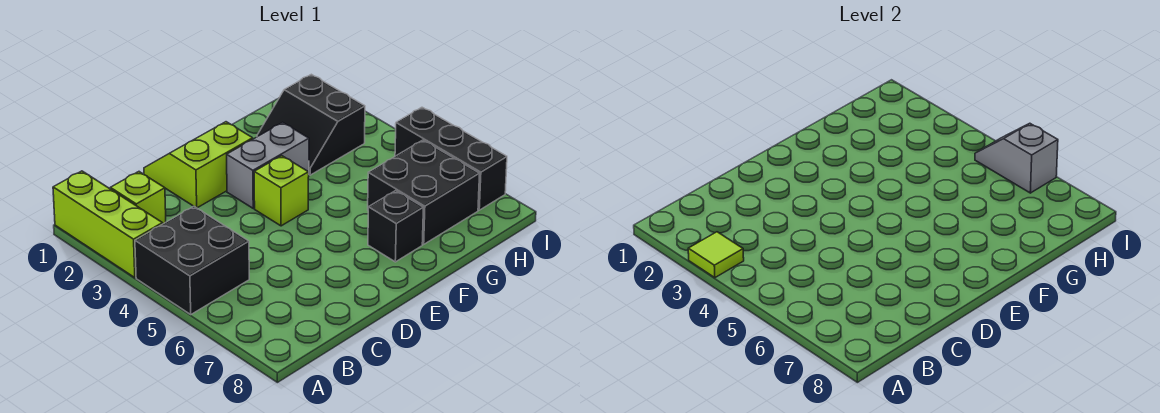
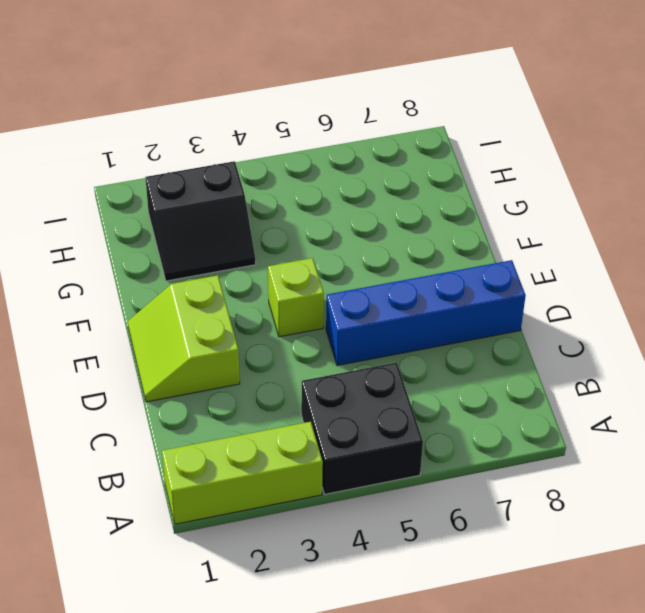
blue 1x4 brick [326,260,526,366] -> none
none -> lime 1x1 brick [110,172,166,224]
none -> grey 1x2 brick [227,122,309,208]
none -> black 1x1 brick [368,191,423,262]

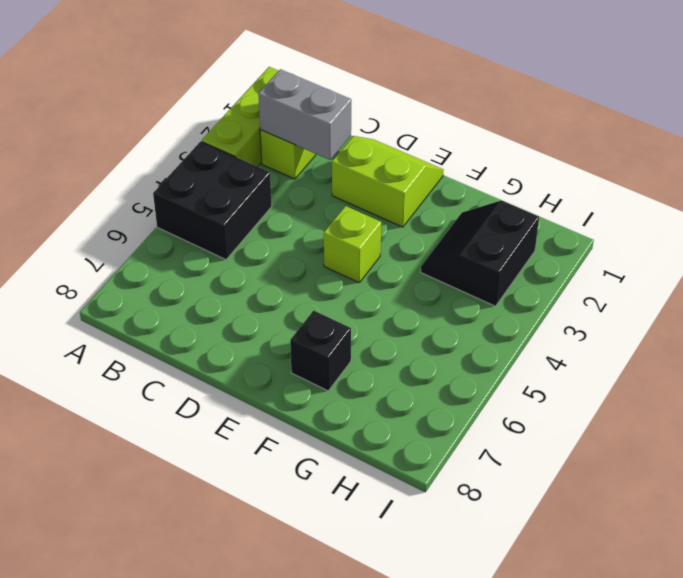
grey 1x2 brick [258,69,351,160] -> grey 1x2 brick moved to [227,122,309,208]
none -> black 2x2 brick [368,140,480,244]
none -> black 1x3 brick [395,107,507,210]
none -> lime 1x1 tile [688,232,744,278]

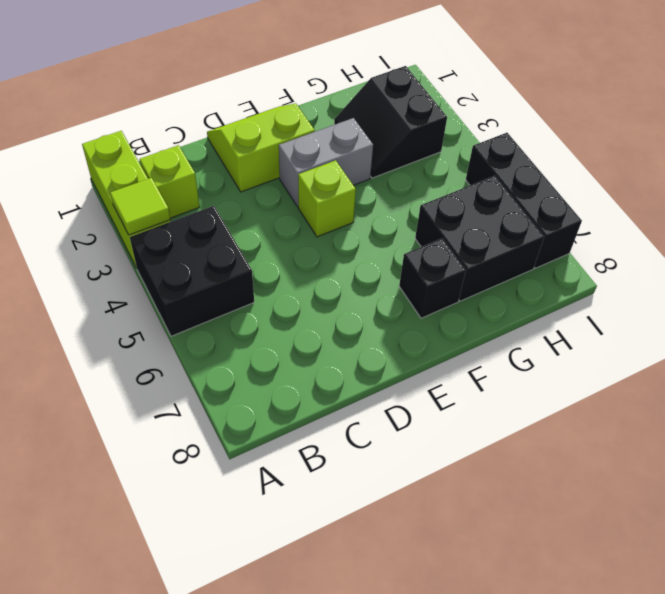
none -> grey 1x2 slope [975,123,1058,193]

